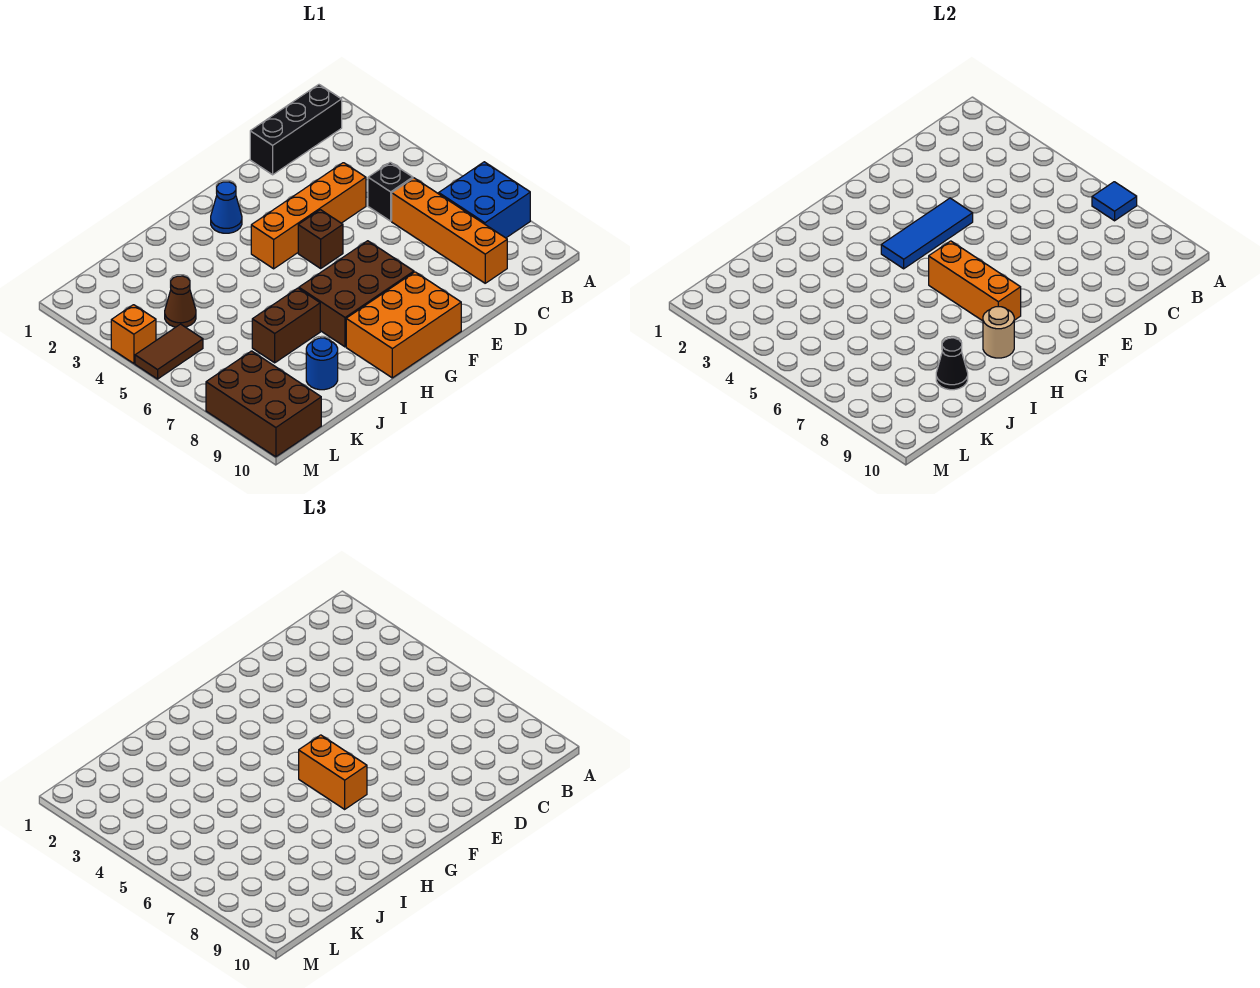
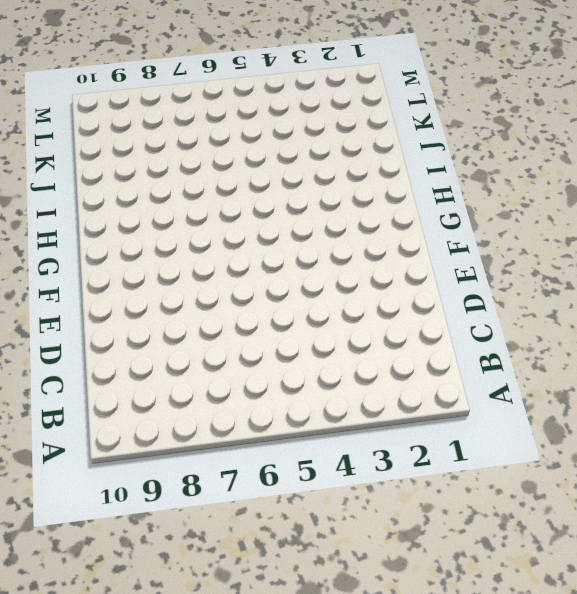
none -> blue 2x2 brick [439,162,530,238]
none -> black 1x3 brick [250,85,342,175]
none -> black 1x1 brick [368,162,413,221]

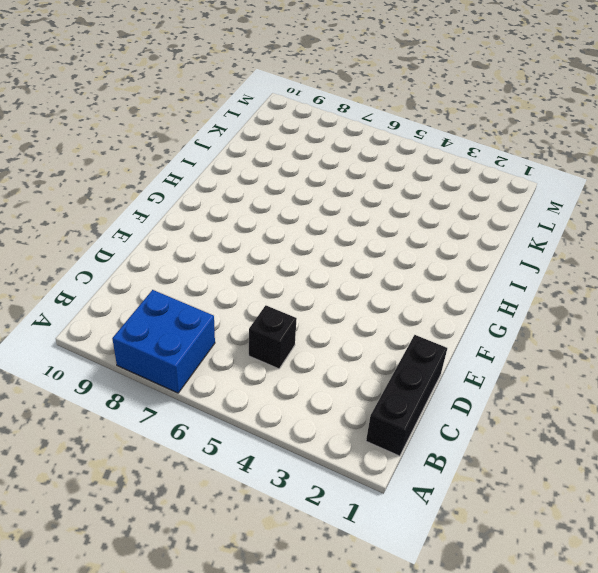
none -> orange 1x4 brick [392,178,507,283]
none -> orange 1x4 brick [251,163,366,269]
none -> brown 1x1 brick [298,210,343,268]

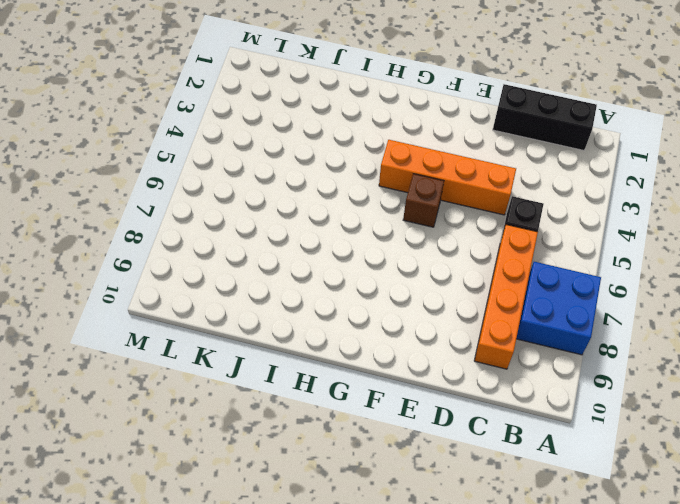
none -> brown 2x3 brick [299,241,414,347]
none -> orange 2x3 brick [346,272,461,378]
none -> blue 1x1 cone [211,182,242,233]

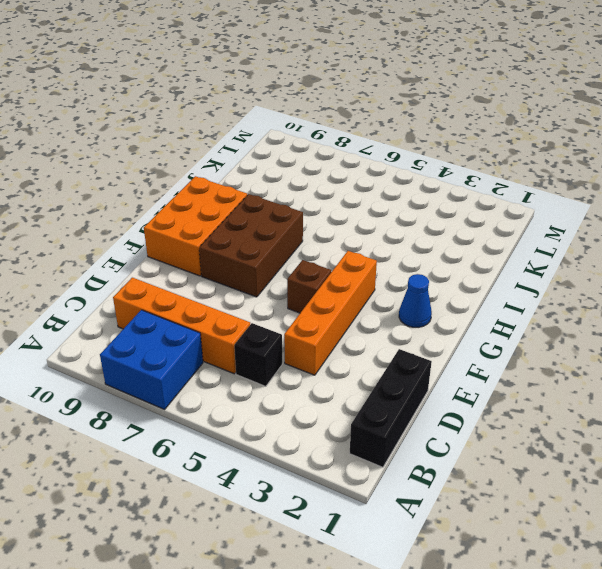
none -> brown 1x2 brick [252,288,320,363]
none -> blue 1x1 round brick [306,338,338,390]
none -> brown 1x1 cone [165,276,196,327]

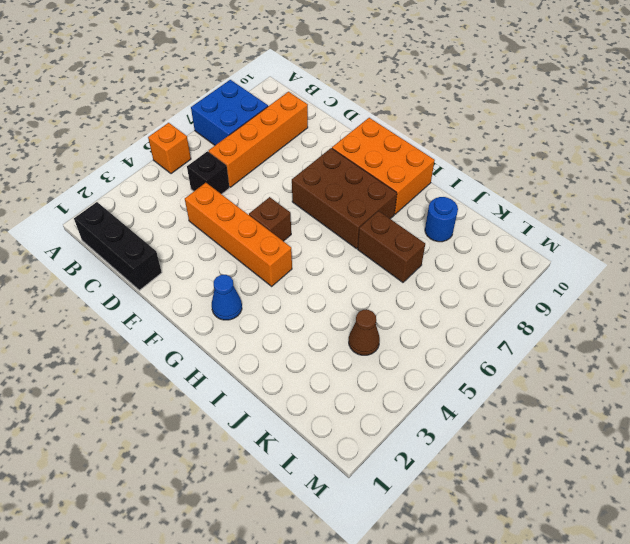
orange 1x1 brick [148,123,191,174] -> orange 1x1 brick moved to [111,305,156,363]
none -> brown 1x2 tile [135,324,203,379]
none -> brown 2x3 brick [206,351,321,457]
none -> blue 1x1 tile [1092,182,1137,221]

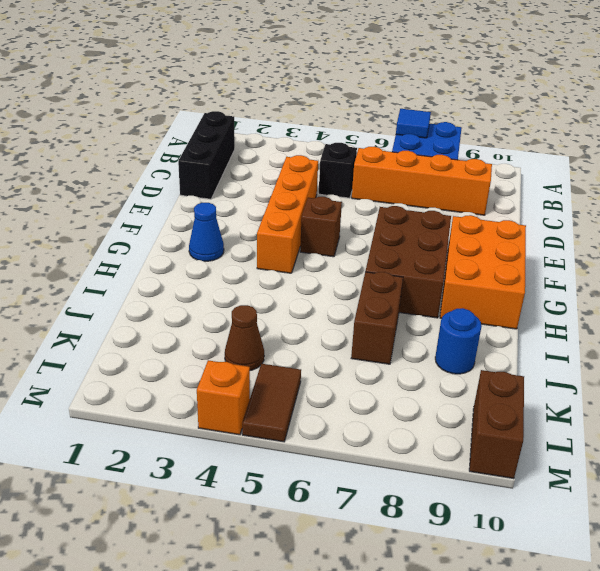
brown 1x2 brick [469,370,524,479] -> brown 2x3 brick [206,351,321,457]
none -> blue 1x3 tile [881,198,973,269]
none -> orange 1x3 brick [929,241,1021,321]
none -> tan 1x1 round brick [983,307,1014,358]

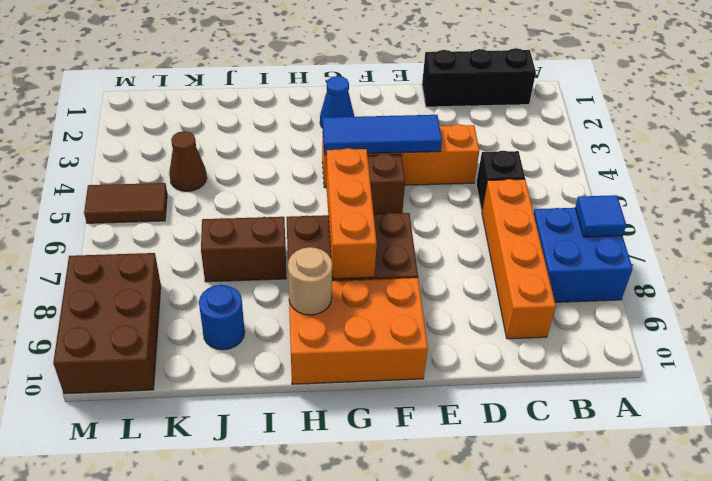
none -> orange 1x1 brick [111,305,156,363]
none -> black 1x1 cone [936,338,968,390]
none -> orange 1x2 brick [299,735,367,809]

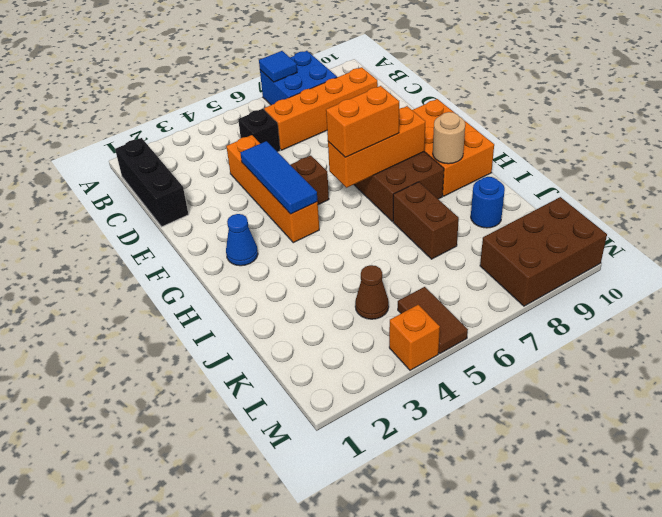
none -> black 1x1 cone [936,338,968,390]

